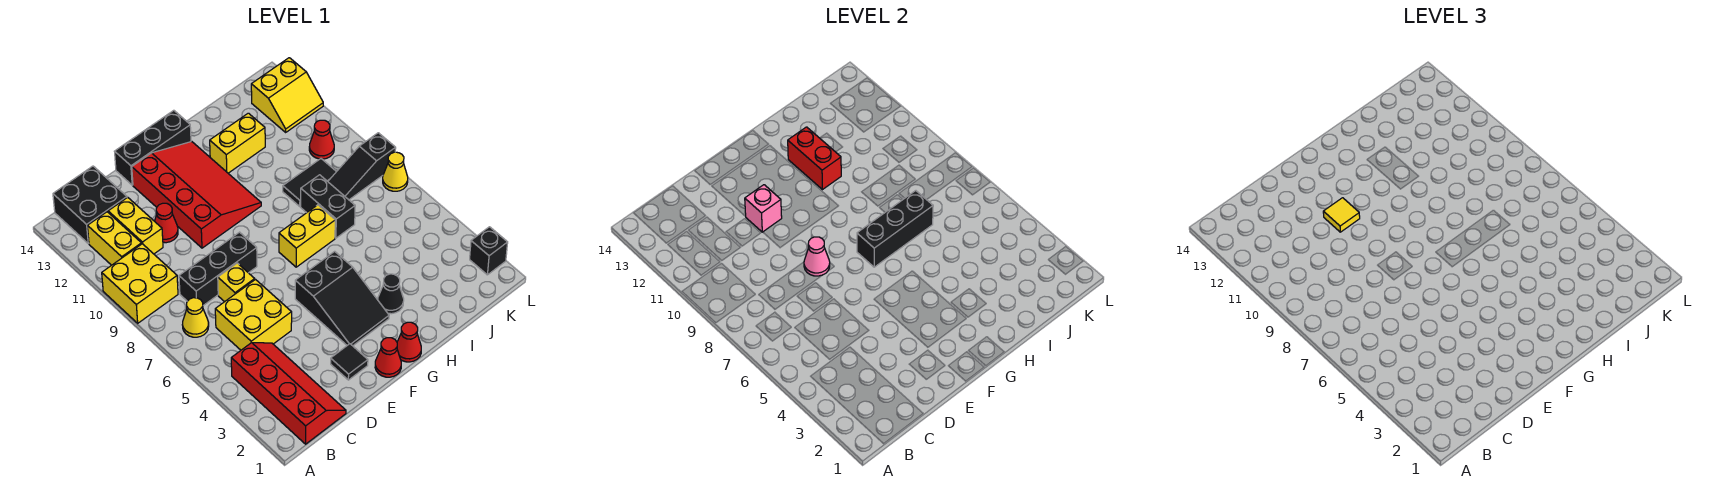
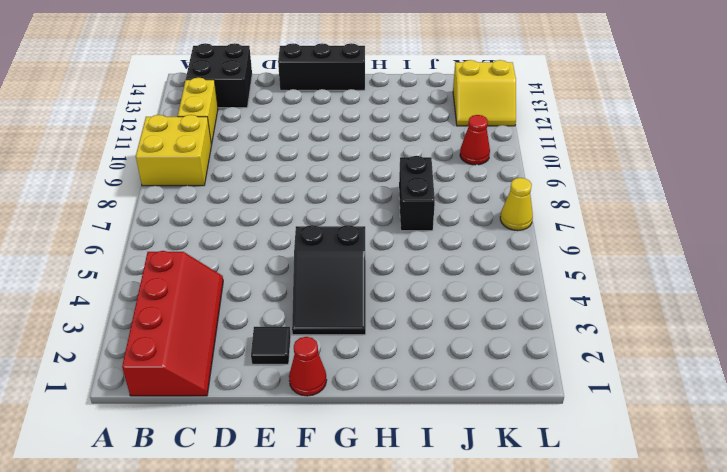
none -> yellow 1x1 cone [182,298,209,337]
none -> yellow 2x2 brick [215,280,292,350]
none -> black 1x3 brick [179,232,257,305]
none -> yellow 1x2 brick [108,197,163,254]

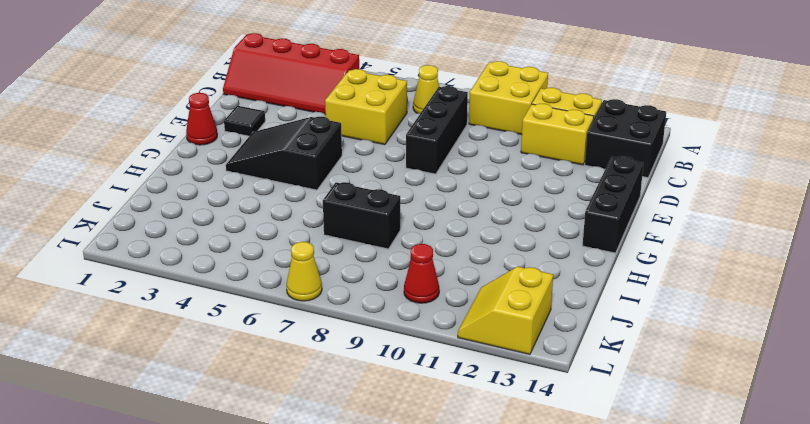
none -> yellow 1x1 brick [218,263,255,302]
none -> red 1x1 cone [155,203,178,243]
none -> red 3x4 slope [132,142,261,248]
none -> red 1x1 cone [397,322,421,362]

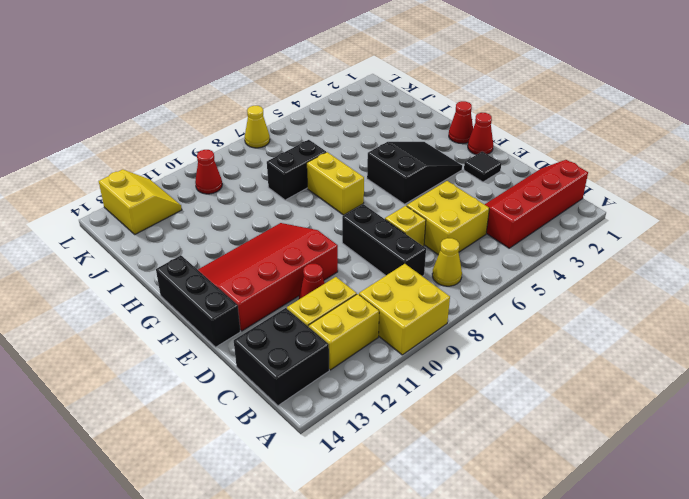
none -> black 1x1 cone [378,274,404,314]
none -> yellow 1x2 brick [210,113,265,173]
none -> black 1x2 tile [283,159,336,206]
none -> black 1x3 slope [328,133,396,200]

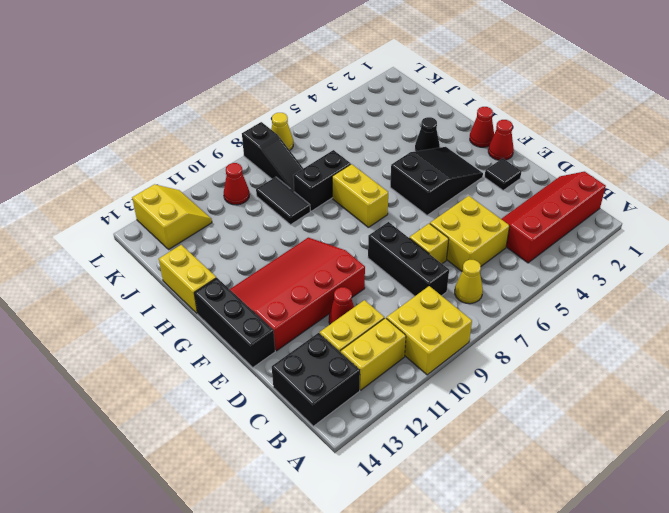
yellow 1x2 brick [159,245,216,314] -> yellow 1x2 brick moved to [210,113,265,173]
none -> black 1x1 brick [470,227,508,275]
none -> pink 1x1 cone [804,237,830,276]
none -> pink 1x1 brick [745,185,782,232]
none -> black 1x3 brick [857,191,933,267]

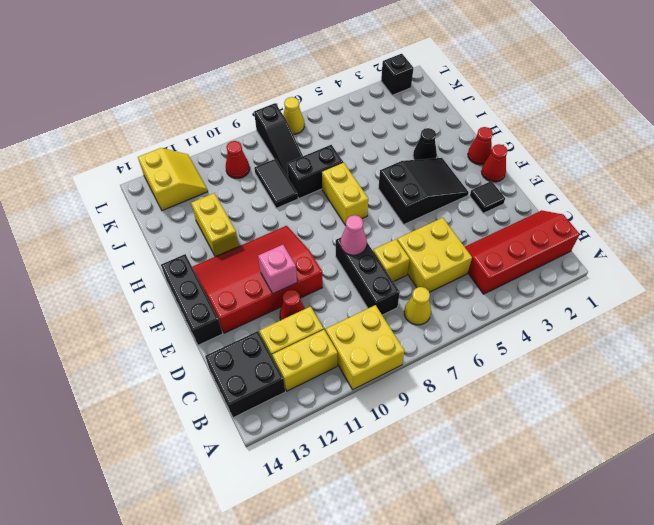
none -> black 1x3 brick [857,191,933,267]
none -> red 1x2 brick [788,127,841,190]
none -> yellow 1x1 tile [1323,198,1360,232]

